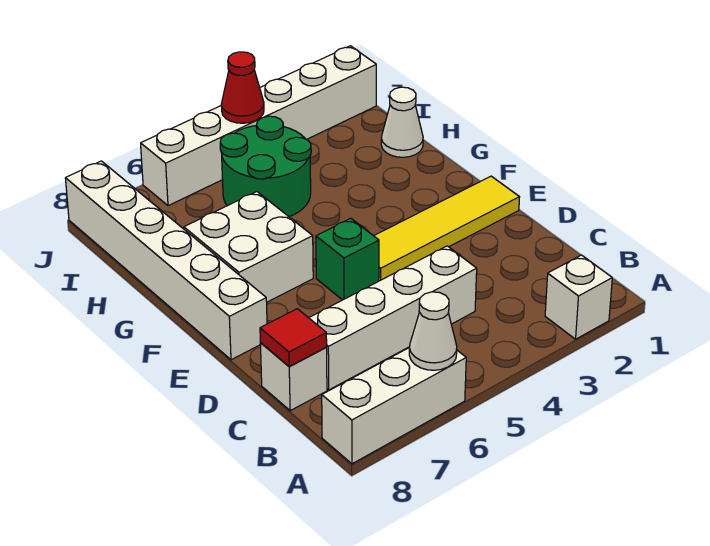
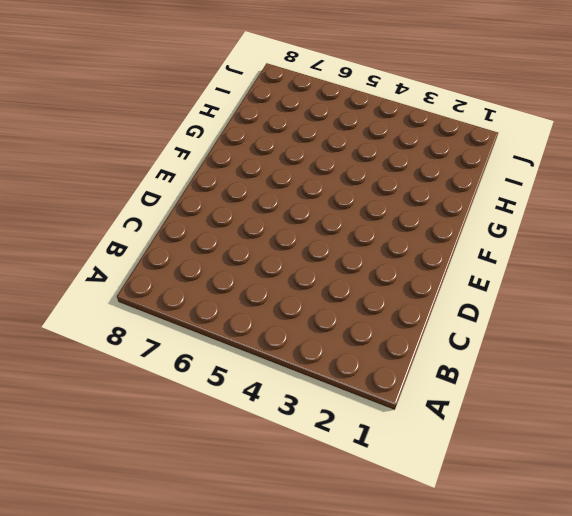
none -> white 1x1 brick [545,255,612,339]
none -> white 1x3 brick [322,348,466,464]
none -> white 1x4 brick [309,246,477,390]

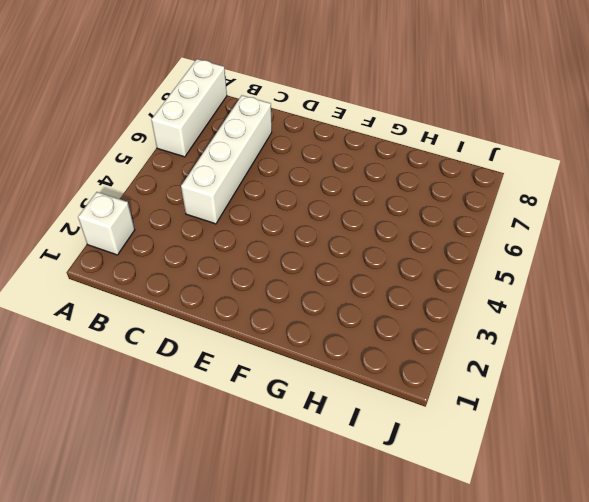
none -> white 1x1 brick [260,343,327,411]
none -> yellow 1x4 tile [374,176,520,281]
none -> green 1x1 brick [316,218,379,300]

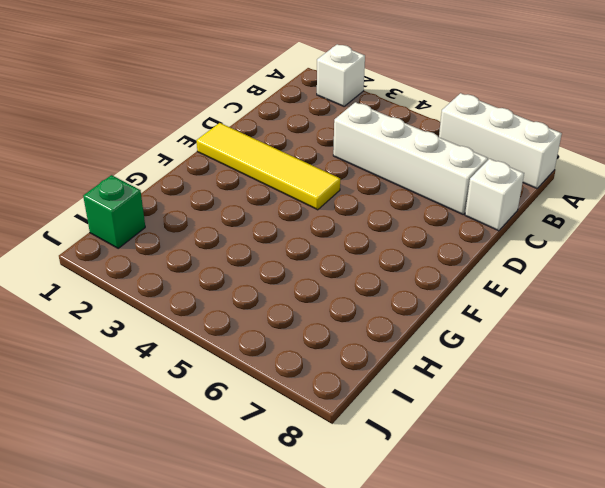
green 1x1 brick [83,175,145,248] -> green 1x1 brick moved to [316,218,379,300]
none -> white 1x6 brick [65,161,267,360]
none -> white 2x2 brick [184,192,313,302]
none -> white 1x1 cone [381,87,423,157]

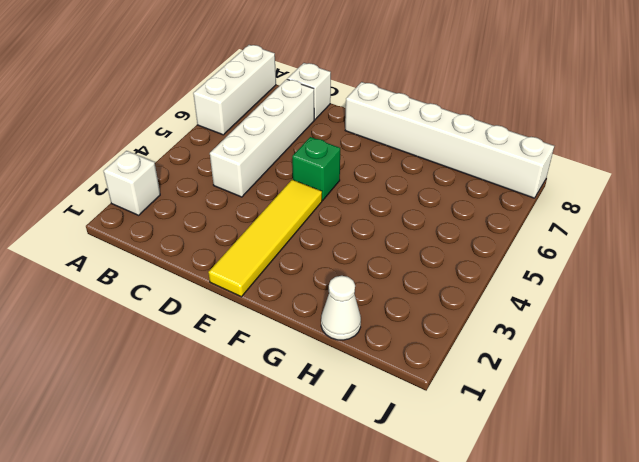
none -> white 2x2 brick [184,192,313,302]
none -> green 2x2 round brick [220,116,311,217]
none -> white 1x6 brick [141,46,376,206]

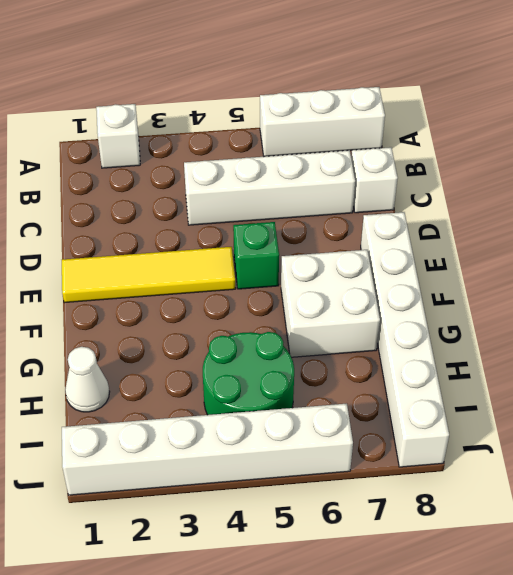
none -> white 1x1 cone [409,292,457,370]
none -> red 1x1 tile [260,309,327,366]
none -> red 1x1 cone [221,52,264,123]

